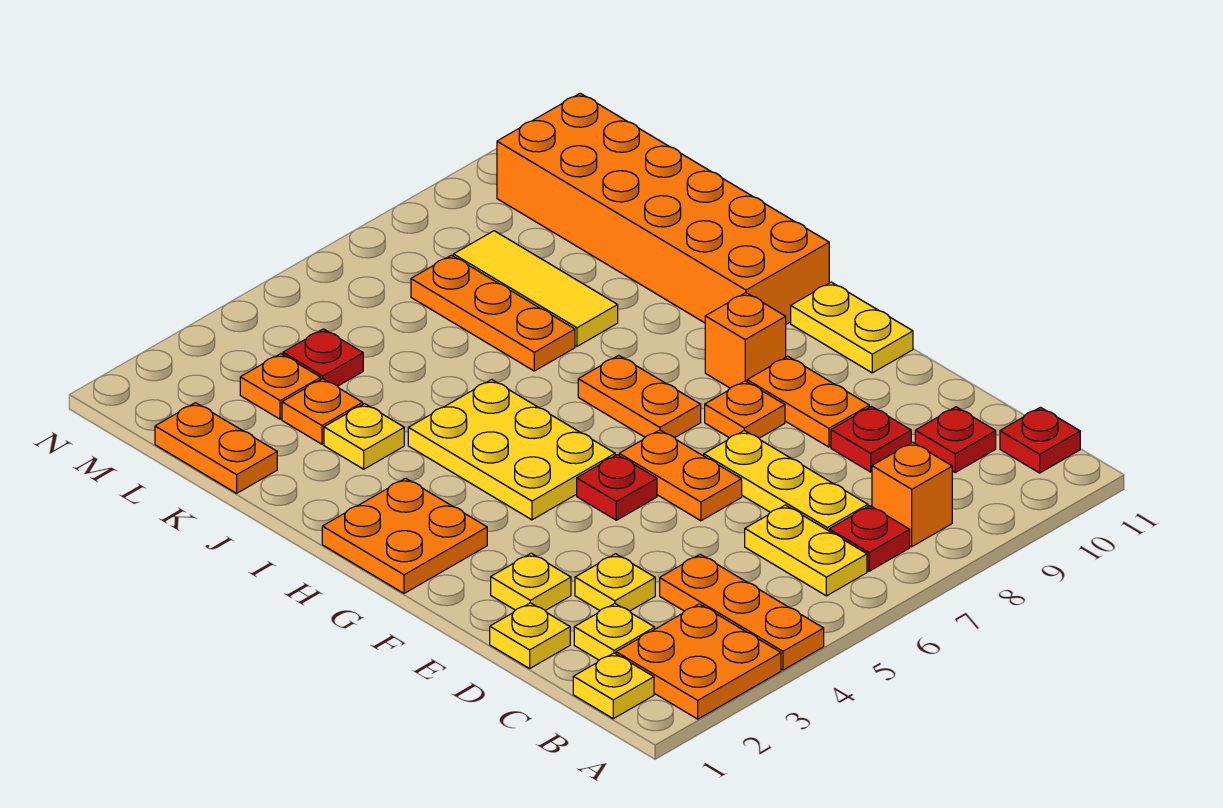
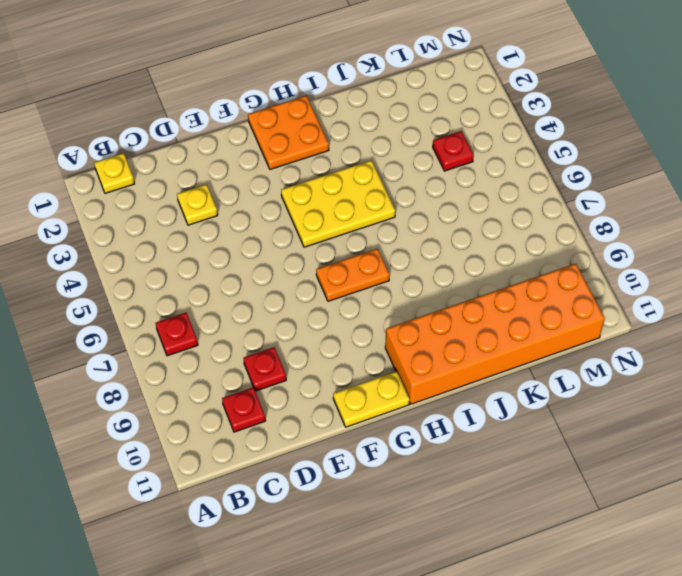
none -> orange 2x2 plate [616,604,781,719]
none -> orange 1x3 plate [660,554,824,670]
none -> yellow 1x2 plate [745,505,867,596]
none -> orange 1x1 brick [872,442,952,547]

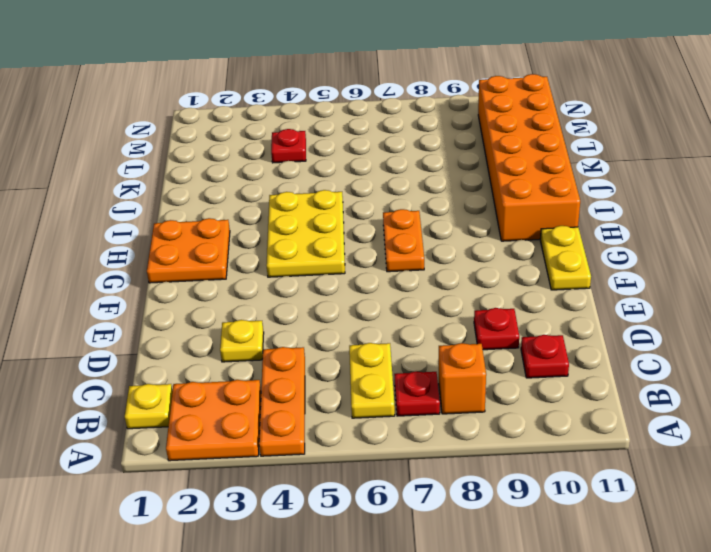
none -> red 1x1 plate [1000,407,1080,473]
none -> yellow 1x1 plate [574,603,655,660]
none -> yellow 1x3 plate [704,430,868,531]
none -> yellow 1x1 plate [490,603,570,669]

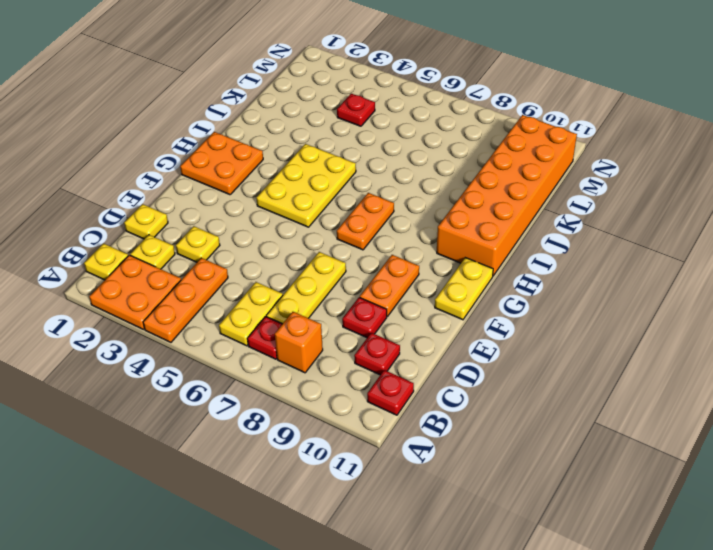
none -> yellow 1x1 plate [491,553,571,611]
none -> orange 1x2 plate [619,430,742,521]
none -> red 1x1 plate [577,455,657,520]
none -> orange 1x1 plate [705,381,785,438]

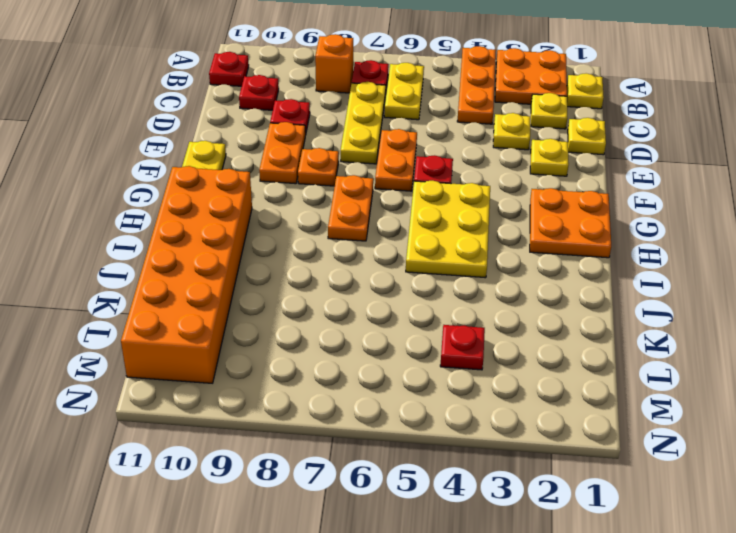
none -> orange 1x1 brick [705,293,786,388]
none -> yellow 1x1 plate [324,404,404,469]
none -> orange 1x3 plate [411,255,575,371]
none -> yellow 1x3 tile [453,231,618,346]

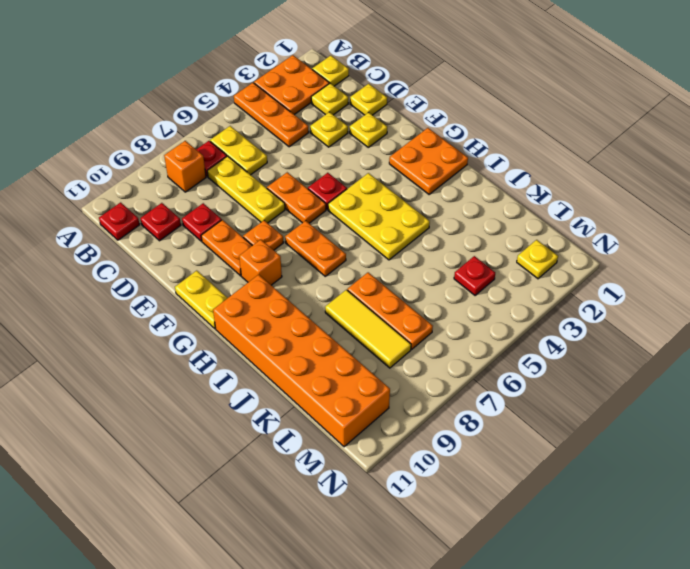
yellow 1x1 plate [517,240,558,279] -> yellow 1x1 plate moved to [324,404,404,469]
none -> orange 1x2 plate [155,403,277,493]
none -> orange 1x1 plate [282,379,363,444]
none -> orange 1x1 plate [240,354,321,419]

